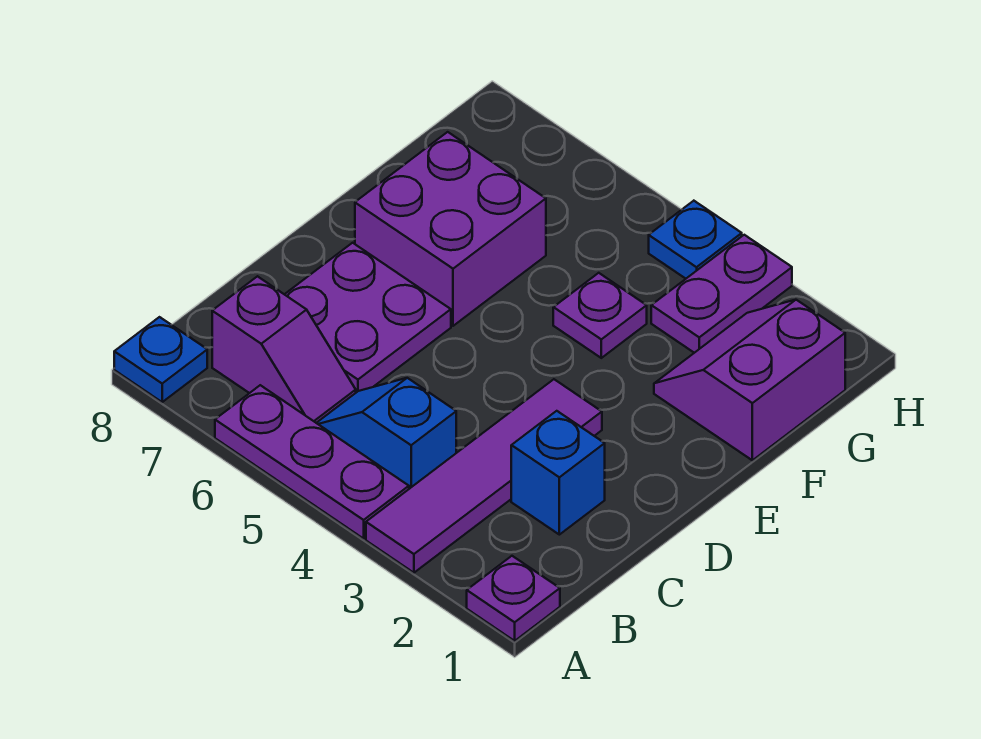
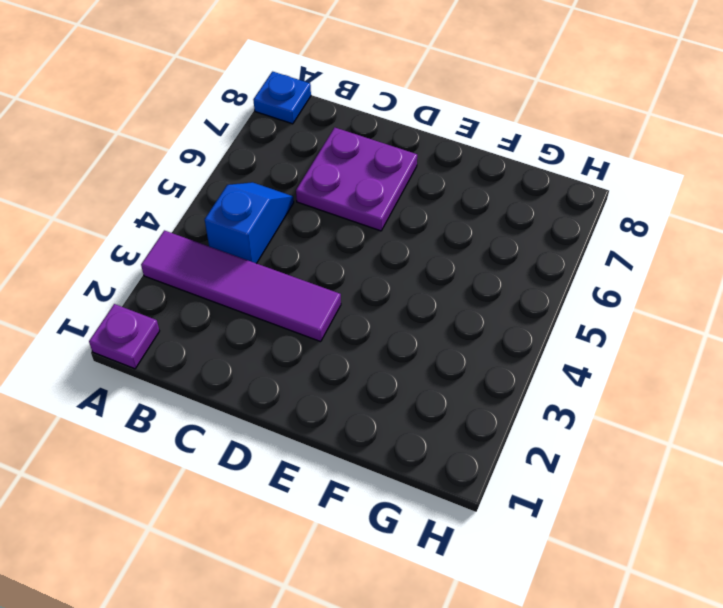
none -> purple 1x3 plate [215,385,409,539]
none -> purple 1x2 slope [212,276,356,423]
none -> blue 1x1 brick [511,411,605,535]

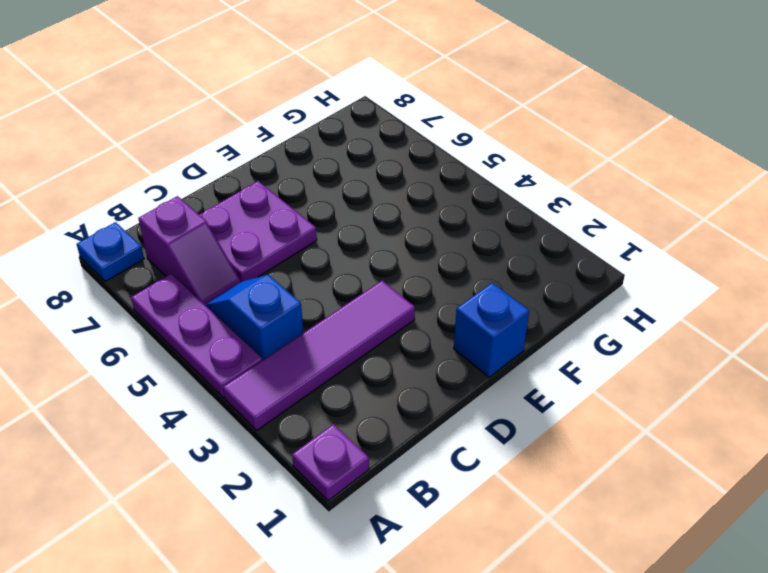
blue 1x1 brick [454,283,529,377] -> blue 1x1 brick moved to [511,411,605,535]
none -> purple 2x2 brick [355,132,546,326]
none -> purple 2x2 slope [654,300,845,460]
none -> purple 1x1 plate [553,273,647,358]

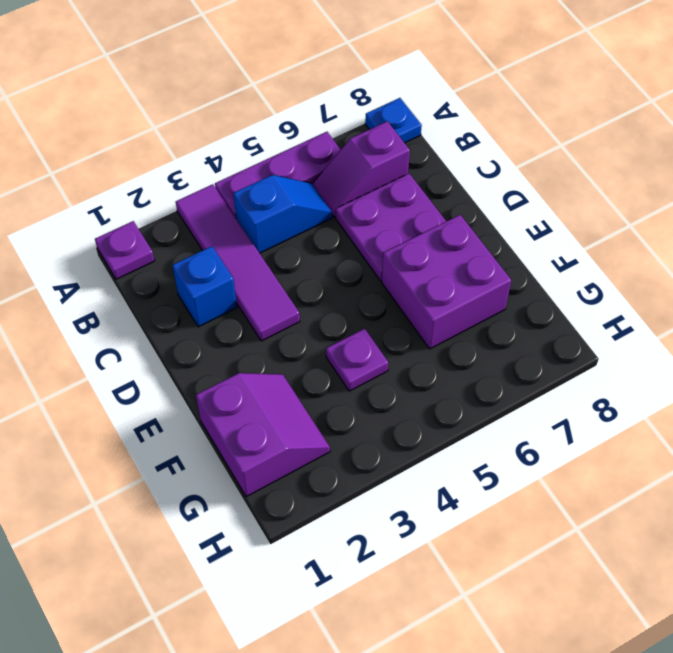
none -> purple 1x2 plate [651,235,792,353]
none -> blue 1x1 plate [649,201,742,279]

